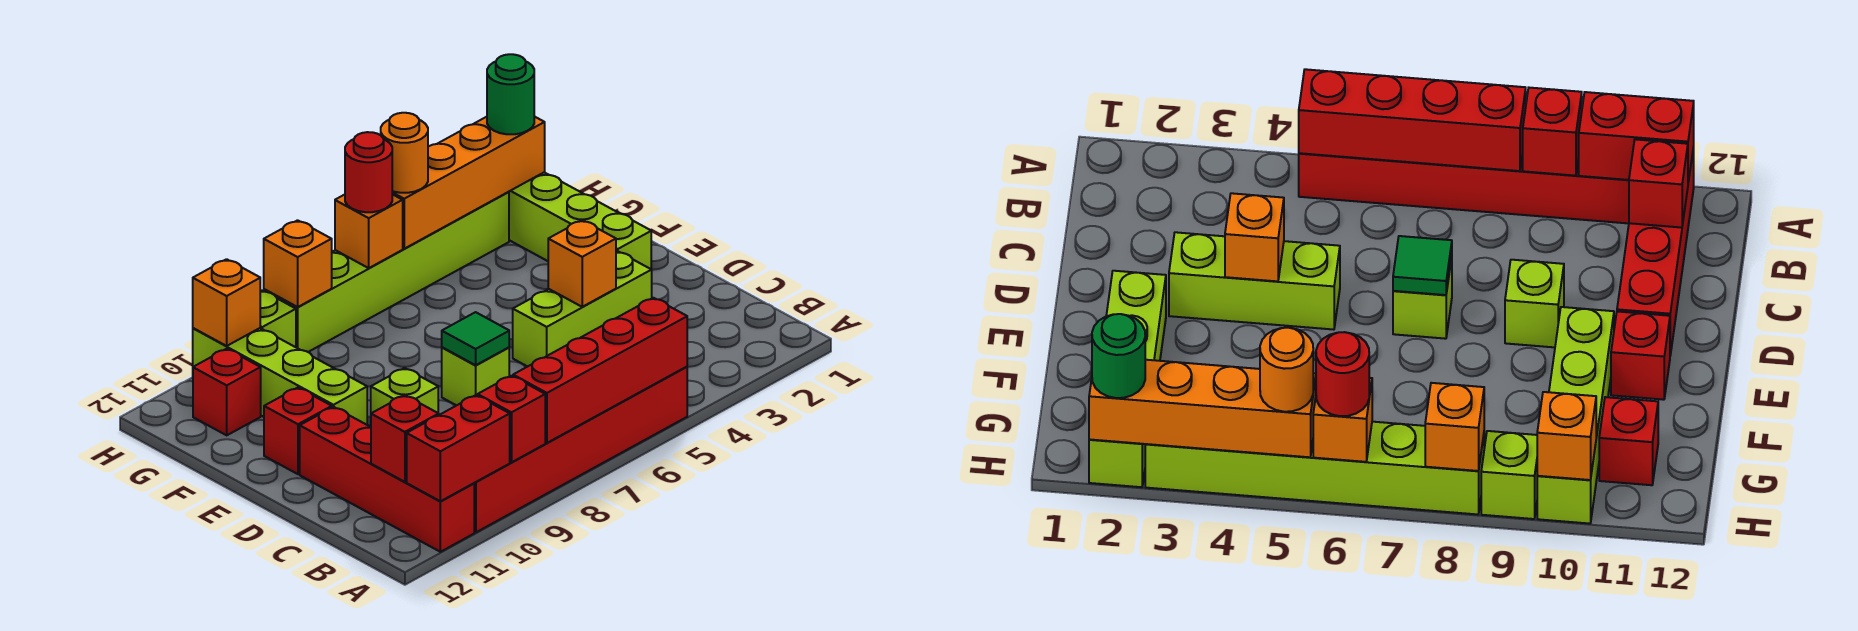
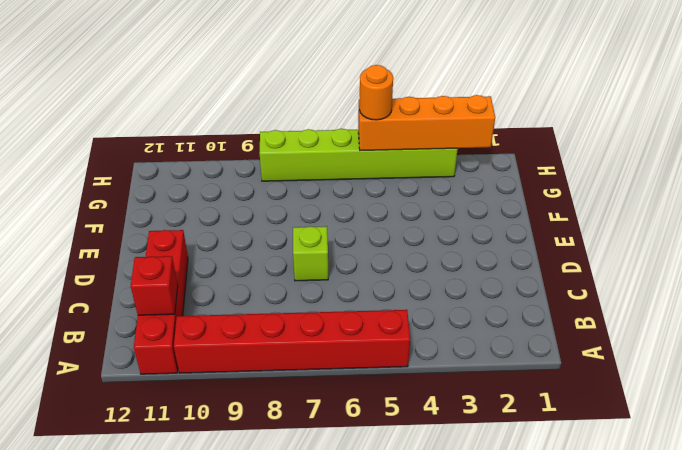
none -> lime 1x3 brick [513,251,652,367]
none -> lime 1x1 brick [371,368,438,413]
none -> lime 1x4 brick [509,172,651,269]

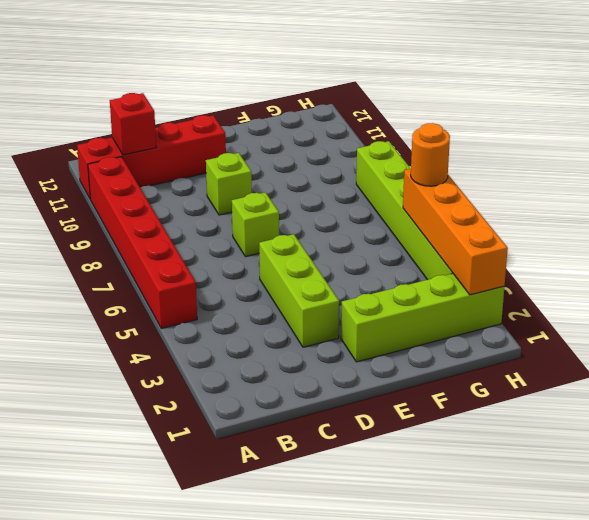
none -> lime 1x4 brick [193,328,367,425]
none -> red 1x1 brick [264,388,332,474]
none -> red 1x1 brick [193,349,261,435]

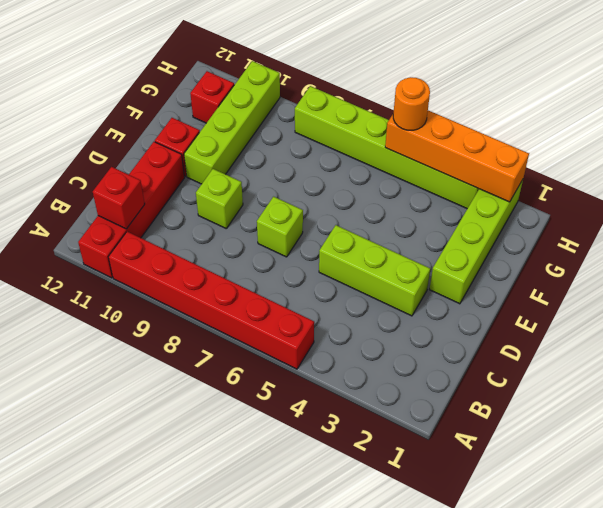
none -> lime 1x1 brick [260,290,296,347]
none -> red 1x4 brick [513,298,687,443]
none -> red 1x1 brick [478,376,545,462]

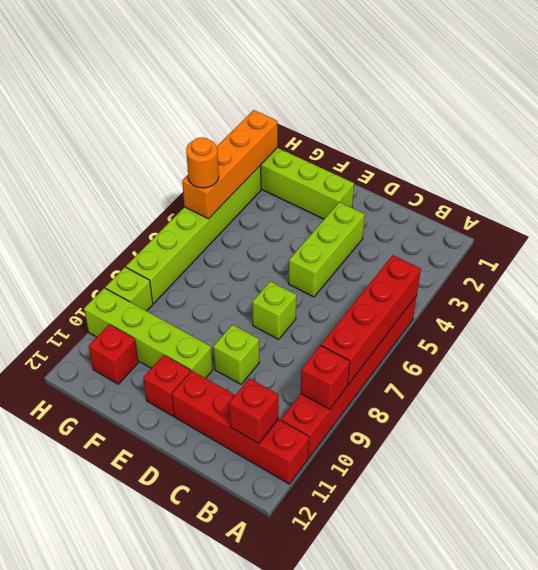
none -> red 1x2 brick [407,395,510,501]
none -> orange 1x1 brick [548,220,616,307]
none -> green 1x1 tile [442,312,509,365]

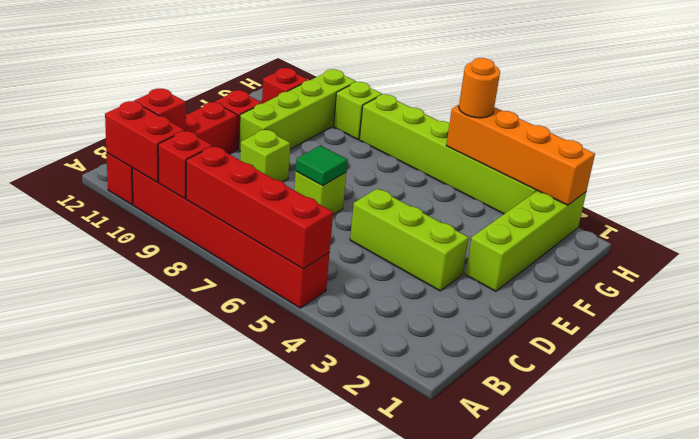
none -> orange 1x1 brick [548,220,616,307]
none -> orange 1x1 brick [335,194,403,268]
none -> orange 1x1 brick [264,220,332,307]

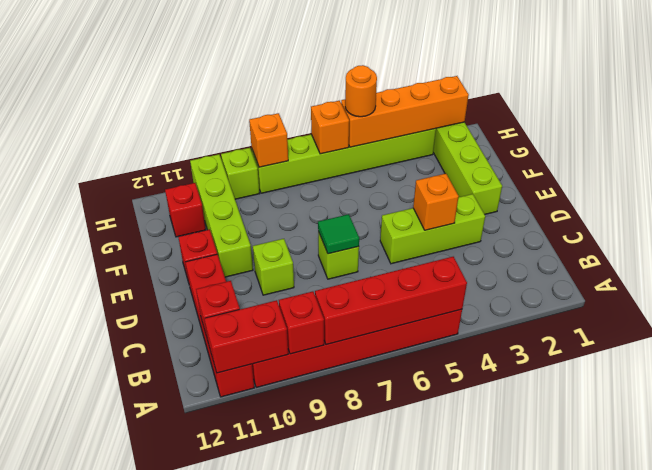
none -> orange 1x1 brick [193,259,260,346]
none -> green 1x1 round brick [487,54,534,134]
none -> red 1x1 round brick [345,132,392,212]

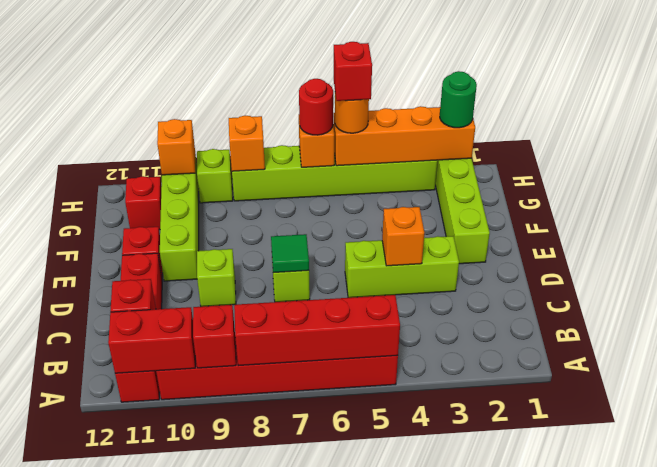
red 1x1 brick [334,42,372,101] -> none

